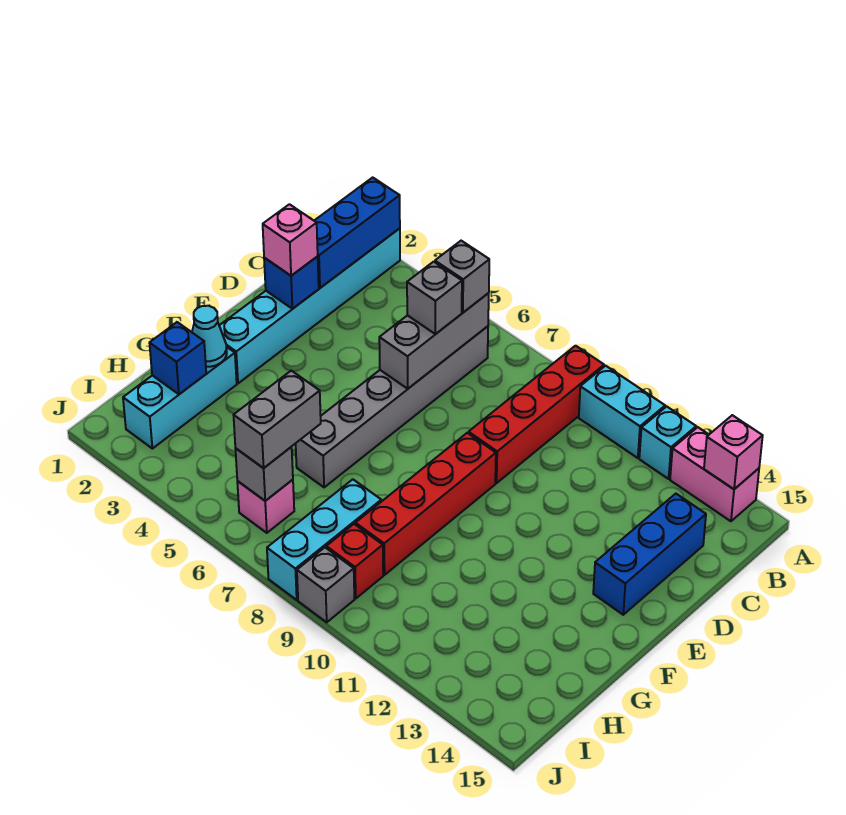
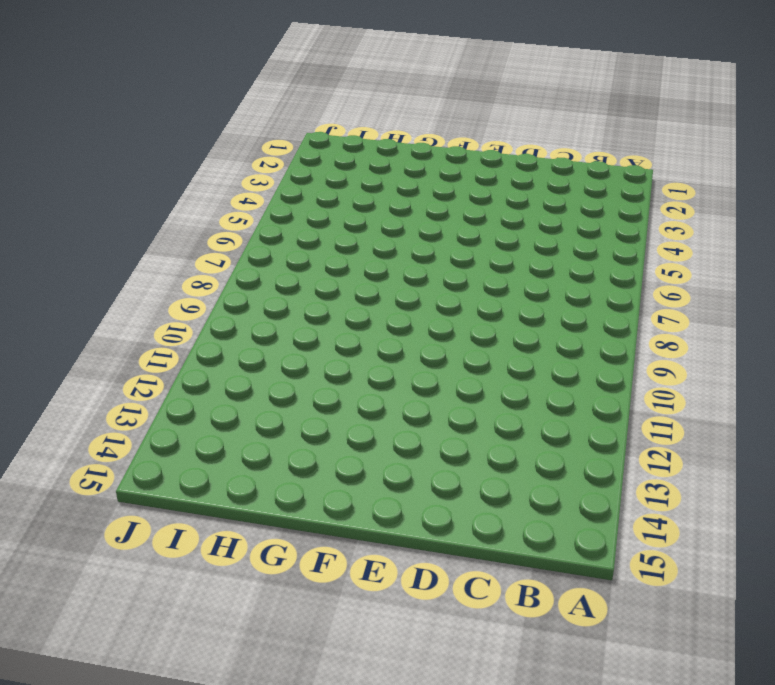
none -> cyan 1x6 brick [219,228,400,383]
none -> red 1x4 brick [469,346,604,483]
none -> cyan 1x2 brick [579,366,665,458]

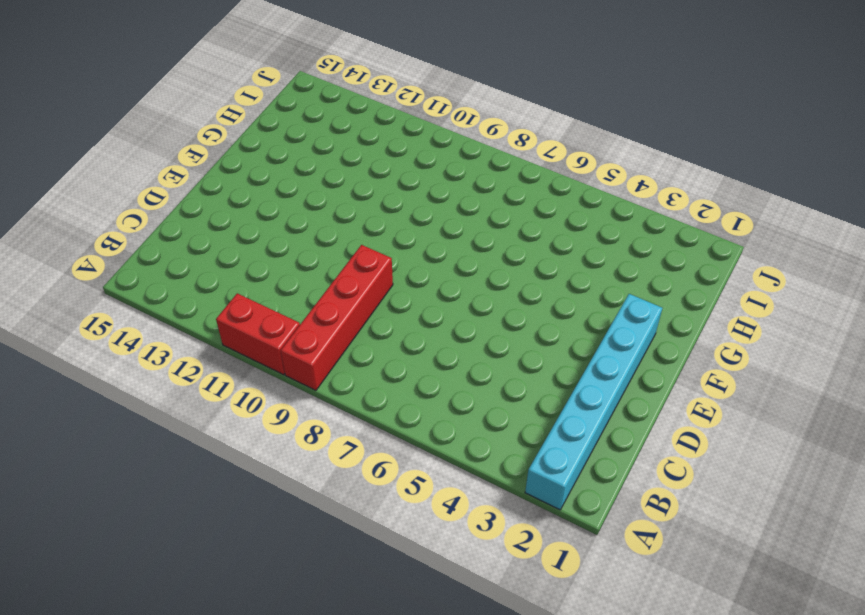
red 1x2 brick [216,293,300,375] -> cyan 1x2 brick [579,366,665,458]
none -> cyan 1x1 brick [639,407,696,479]
none -> pink 1x2 brick [670,427,759,521]
none -> grey 1x6 brick [296,326,488,487]

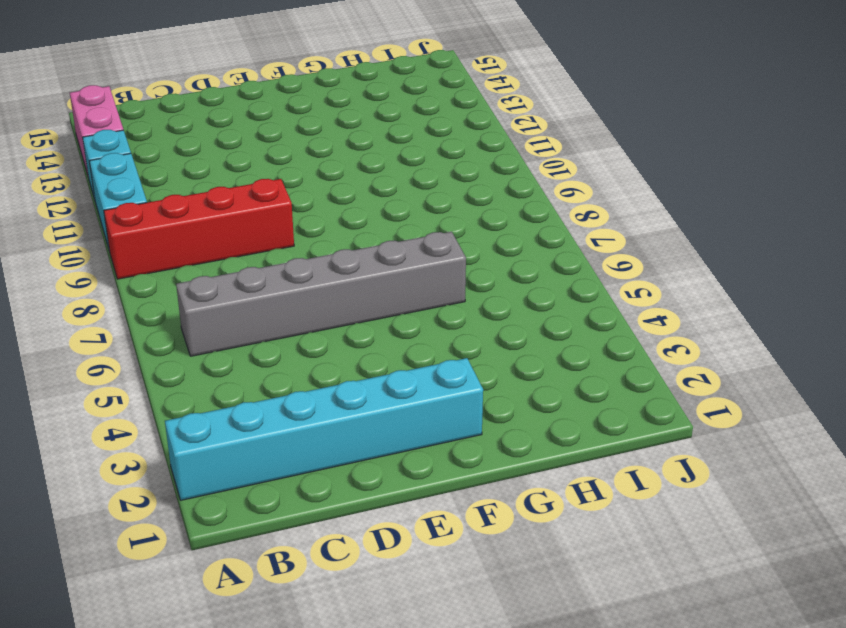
none -> blue 1x3 brick [593,494,706,615]
none -> red 1x4 brick [355,433,496,575]
none -> cyan 1x3 brick [123,347,237,449]

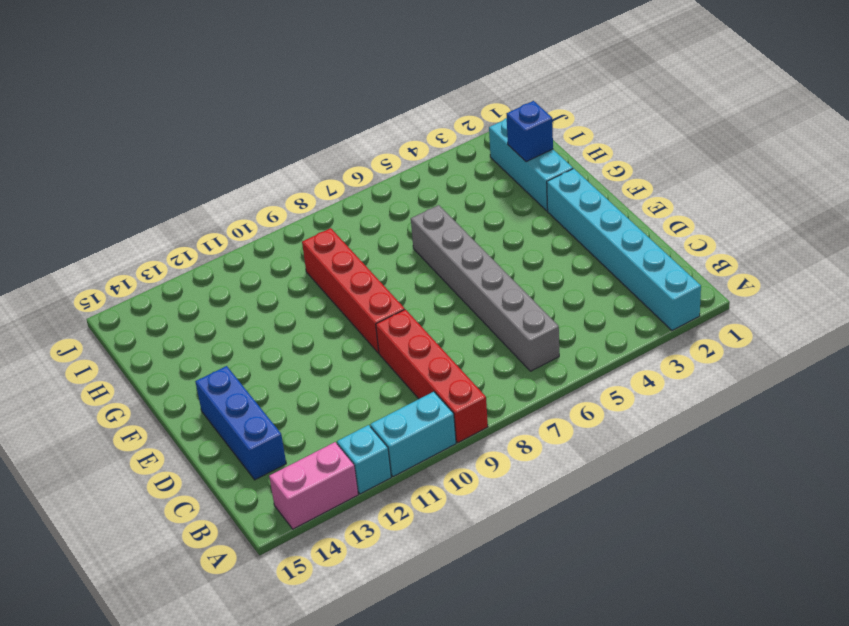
none -> cyan 1x3 brick [267,479,381,600]
none -> pink 1x1 brick [237,480,294,533]
none -> red 1x1 brick [326,524,383,599]

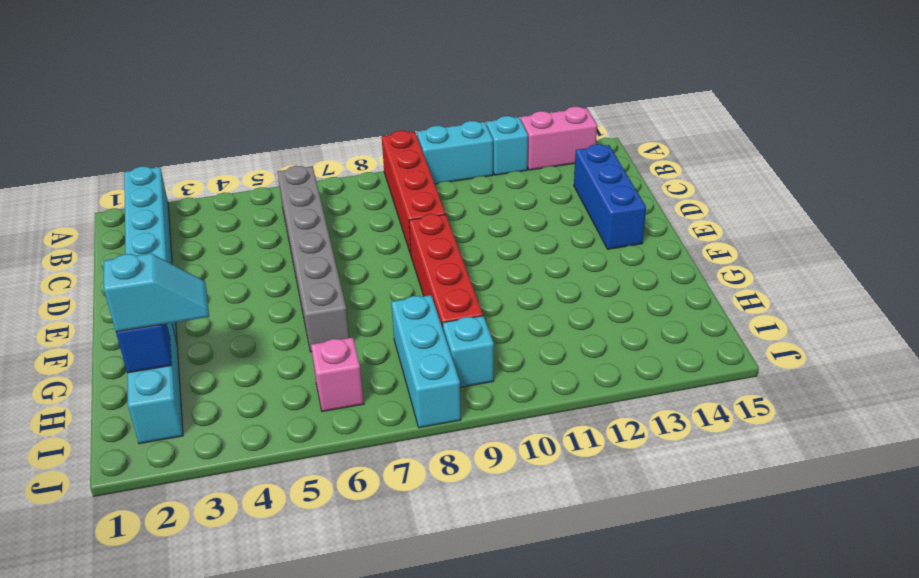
cyan 1x2 slope [104,253,209,332] -> none
cyan 1x1 brick [443,316,494,387] -> red 1x1 brick [326,524,383,599]
none -> grey 1x1 brick [297,548,354,622]
none -> blue 1x3 brick [314,177,400,288]
none -> pink 1x1 brick [704,415,763,489]

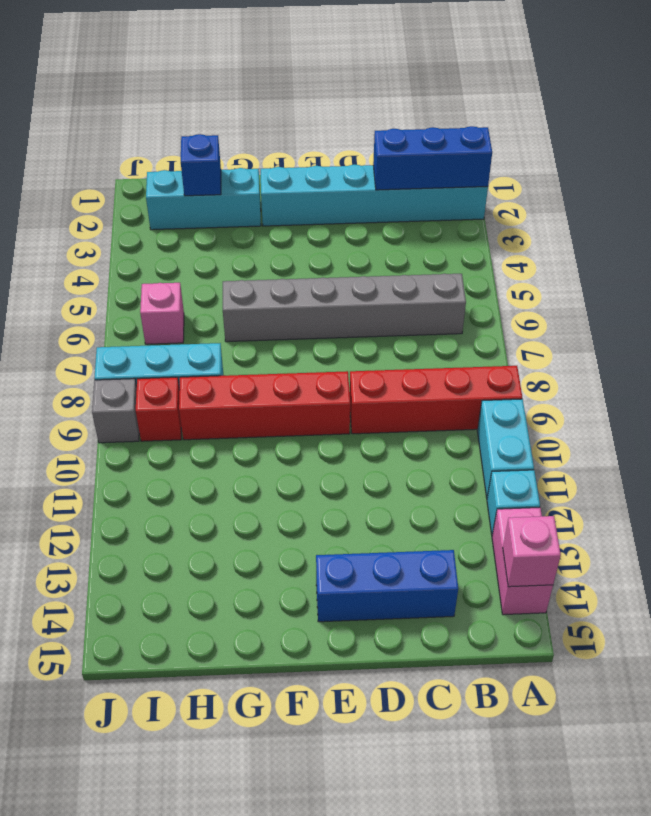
none -> grey 1x3 brick [379,293,489,389]
none -> blue 1x1 brick [264,257,319,309]
none -> cyan 1x1 cone [192,306,227,367]

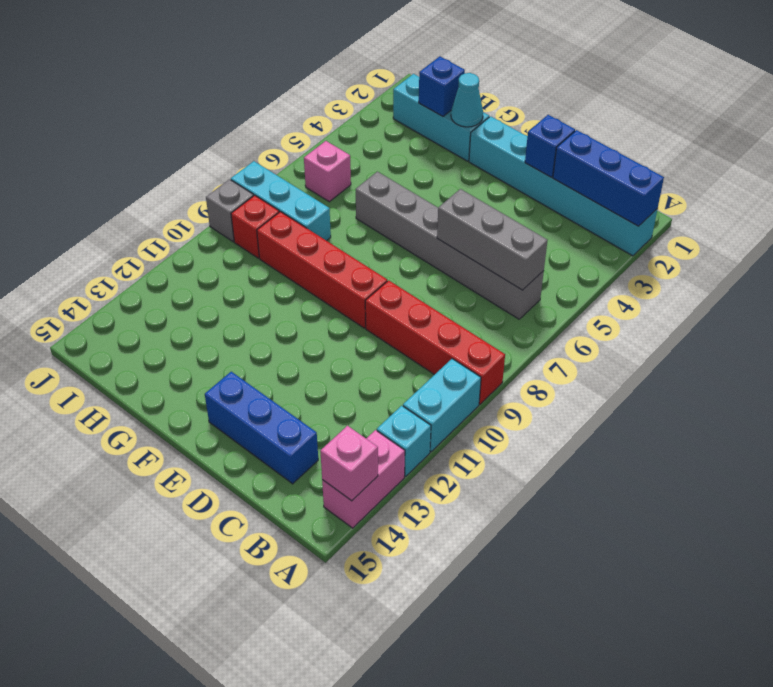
none -> grey 1x1 brick [235,447,293,501]
none -> grey 1x1 brick [435,241,489,313]
none -> grey 1x1 brick [407,262,462,334]

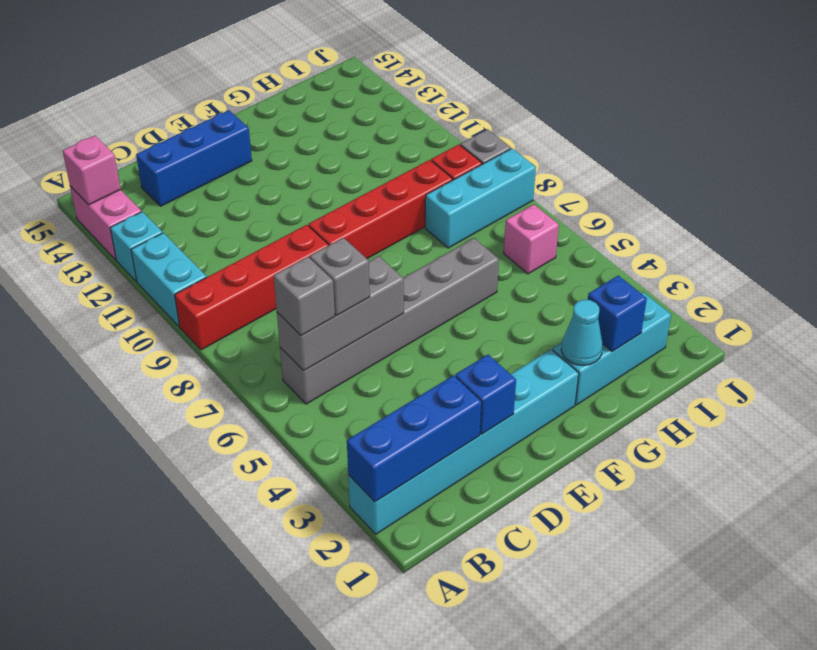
none -> grey 1x1 brick [235,447,293,501]
none -> pink 1x1 brick [263,204,318,276]
none -> grey 1x2 brick [234,371,321,468]

